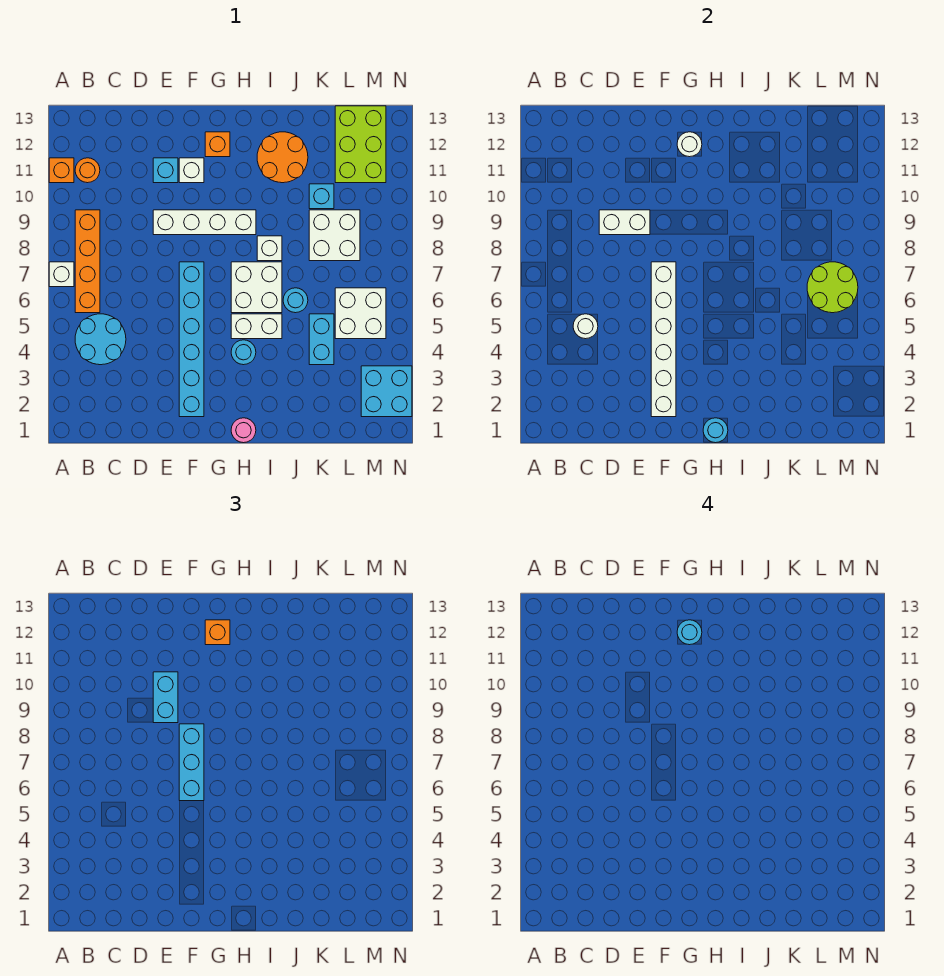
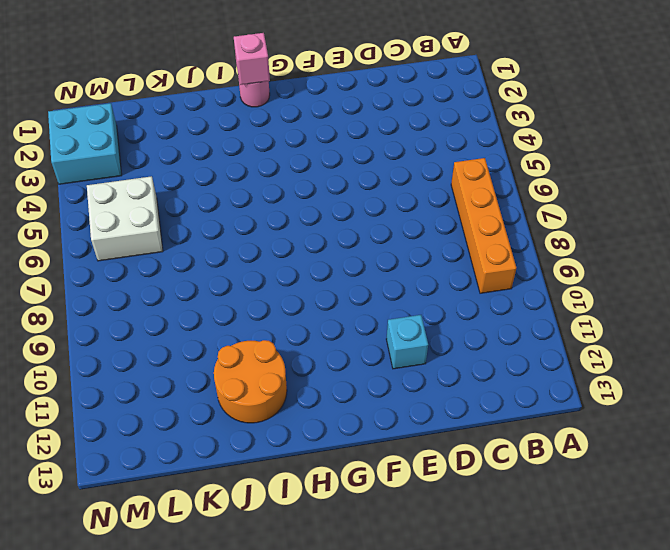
pink 1x1 brick [234,33,270,85] -> cyan 1x1 round brick [703,418,728,443]
none -> white 1x1 brick [49,262,74,287]
none -> orange 1x1 brick [49,158,74,183]
none -> cyan 2x2 round brick [75,314,126,365]
none -> orange 1x1 round brick [75,158,100,183]

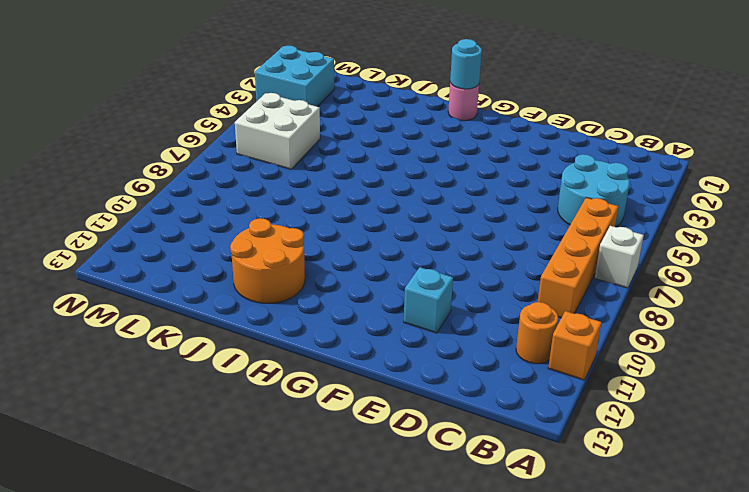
none -> white 1x4 brick [153,210,256,235]
none -> cyan 1x6 brick [179,262,204,417]
none -> white 1x1 brick [179,158,204,183]
none -> orange 1x1 brick [205,132,230,157]

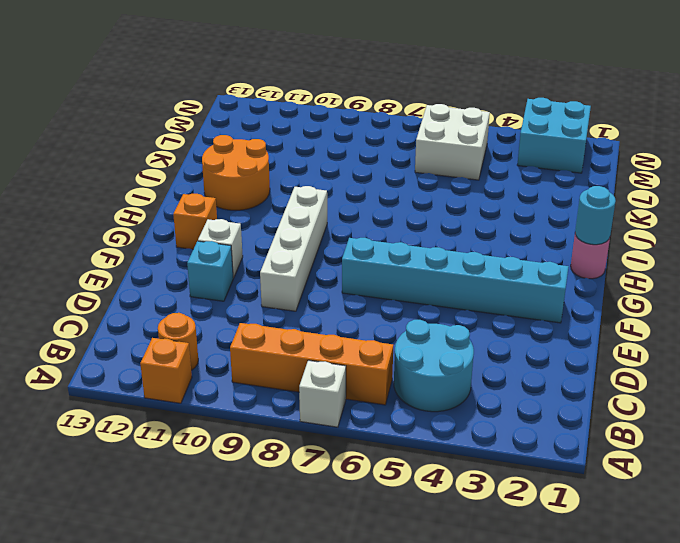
none -> cyan 1x1 round brick [231,340,256,365]
none -> white 1x2 brick [231,314,282,339]
none -> white 2x2 brick [231,262,282,313]
none -> white 1x1 brick [257,236,282,261]

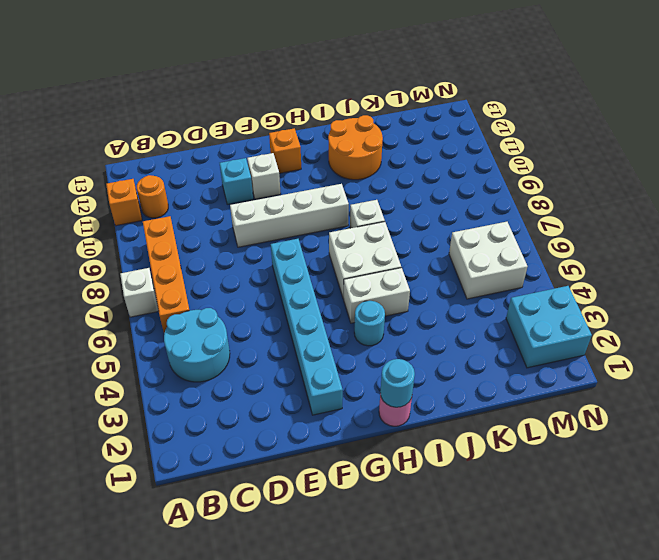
none -> cyan 1x1 round brick [283,288,308,313]
none -> cyan 1x2 brick [309,314,334,365]
none -> white 2x2 brick [309,210,360,261]
none -> cyan 1x1 brick [309,184,334,209]

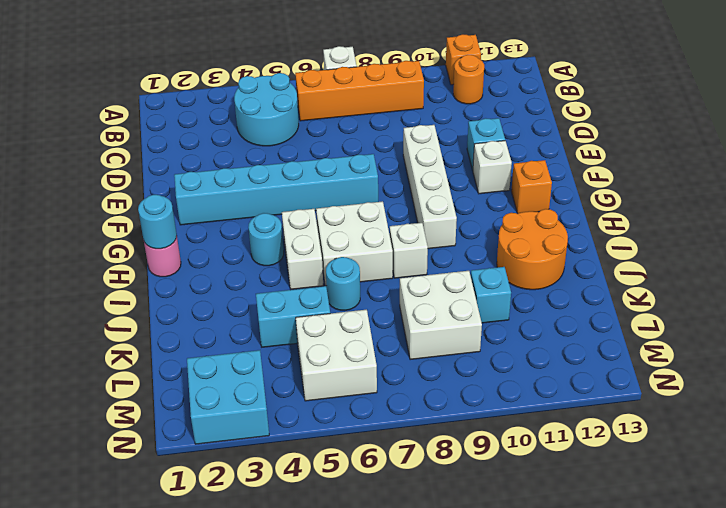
none -> lime 2x3 brick [335,106,386,183]
none -> white 1x1 round brick [573,314,598,339]
none -> white 1x2 brick [599,210,650,235]
none -> white 1x6 brick [651,262,676,417]

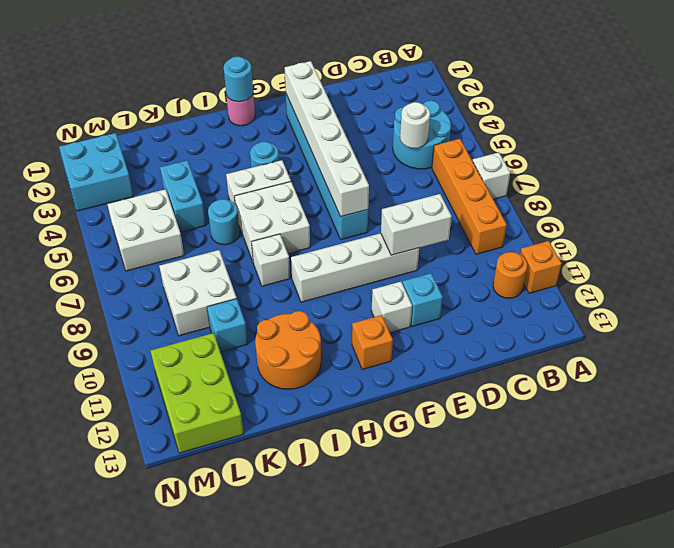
none -> white 1x1 round brick [677,132,702,157]
none -> lime 2x2 round brick [807,262,858,313]
none -> cyan 1x2 brick [153,672,178,723]
none -> cyan 1x3 brick [179,724,204,801]

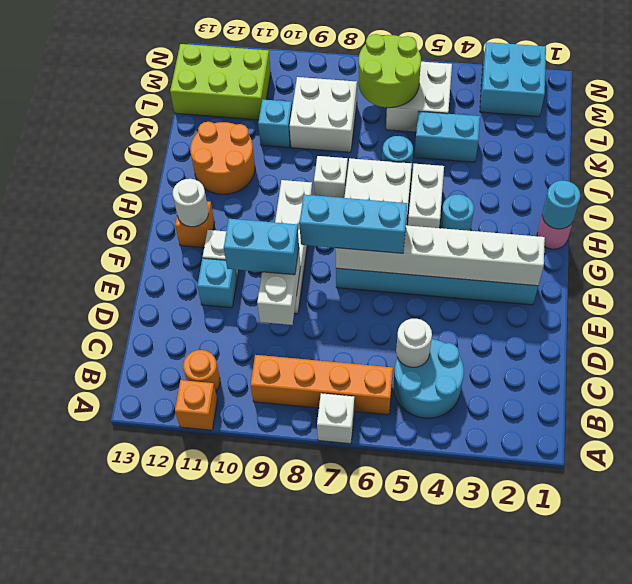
none -> orange 1x1 brick [205,620,230,645]
none -> cyan 1x1 round brick [677,620,702,645]

